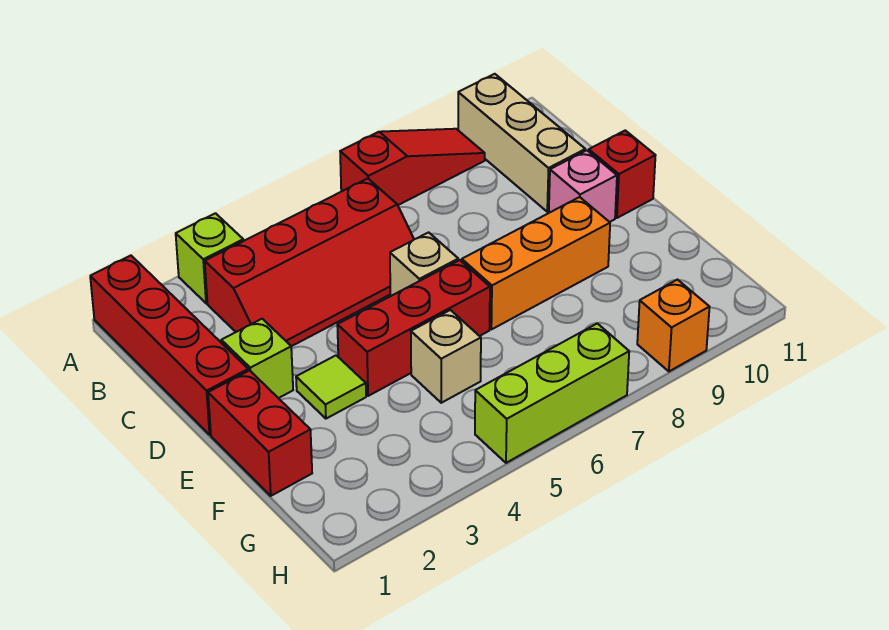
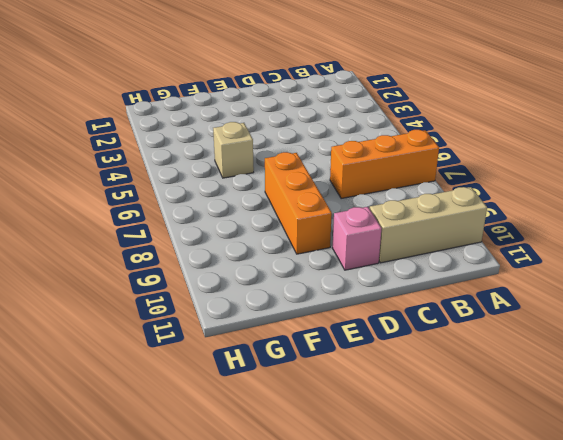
orange 1x3 brick [330,130,439,199] -> red 1x3 slope [340,129,485,205]
none -> red 1x4 brick [90,256,248,435]
none -> lime 1x1 brick [176,213,243,303]
none -> red 2x4 slope [205,178,414,346]

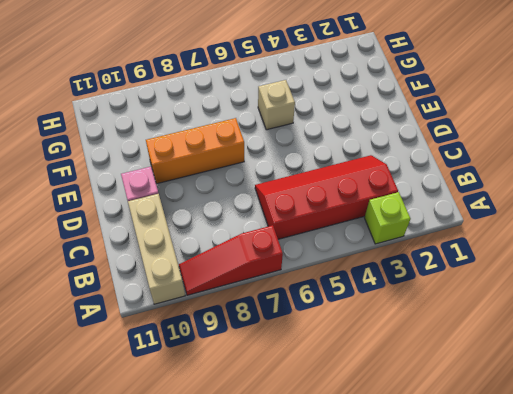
none -> red 1x4 brick [90,256,248,435]
none -> lime 1x1 brick [221,319,293,398]
none -> tan 1x1 brick [390,232,458,296]

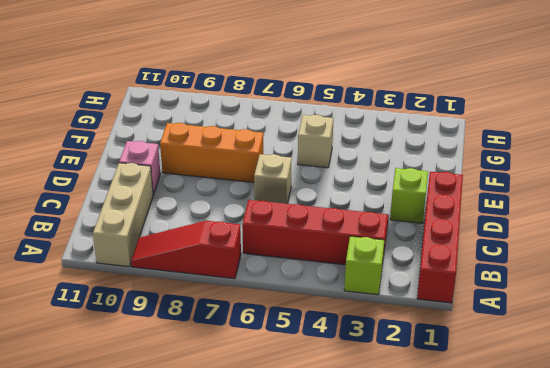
none -> red 1x1 brick [589,130,656,218]
none -> red 1x2 brick [208,371,312,496]
none -> lime 1x1 tile [296,355,366,419]

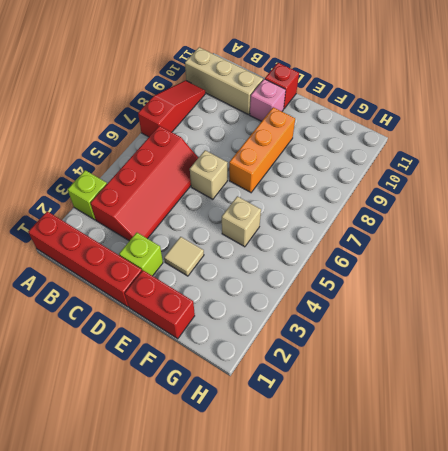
tan 1x1 tile [164,237,204,276] -> lime 1x1 tile [296,355,366,419]
none -> red 1x3 brick [337,260,490,396]
none -> lime 1x3 brick [475,323,629,463]
none -> orange 1x1 brick [637,280,710,371]

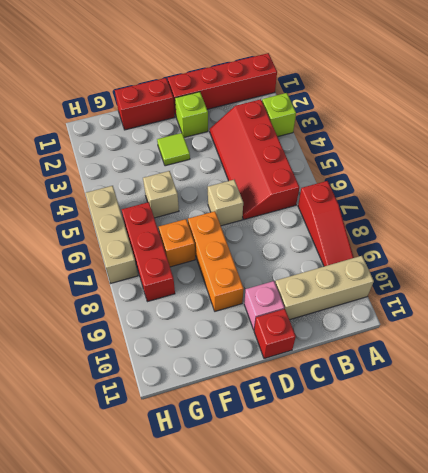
orange 1x1 brick [159,219,195,267] -> orange 1x1 brick moved to [637,280,710,371]
red 1x3 brick [122,202,175,302] -> red 1x3 brick moved to [337,260,490,396]
tan 1x3 brick [86,186,138,283] -> lime 1x3 brick [475,323,629,463]

